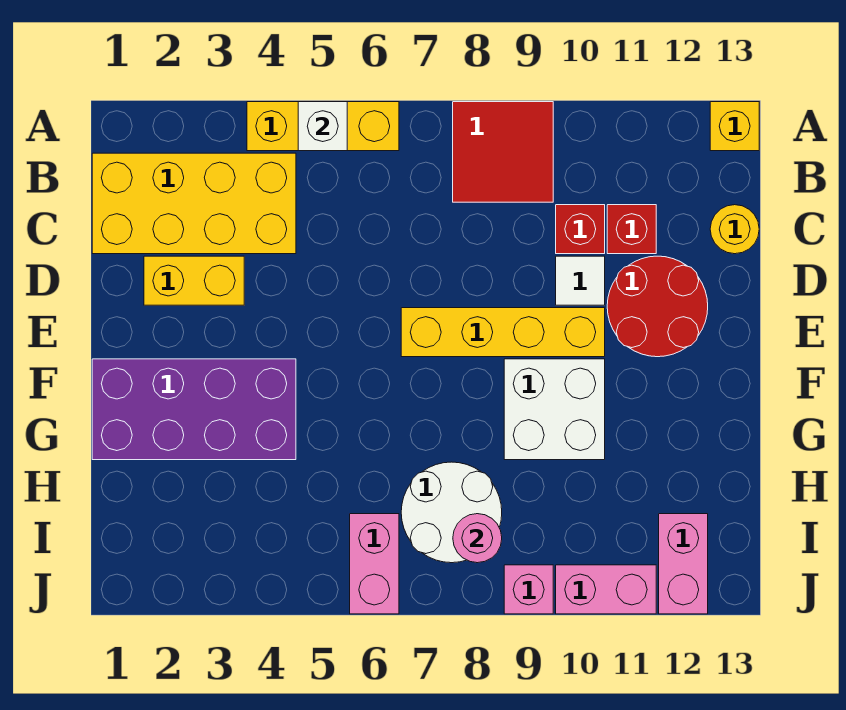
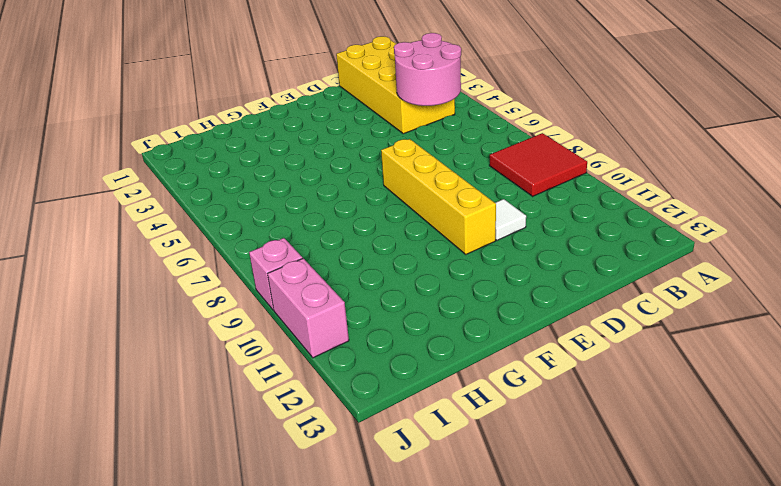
pink 2x2 round brick [394,33,461,106] -> none
none -> yellow 1x3 brick [247,102,399,151]
none -> yellow 1x1 brick [710,102,759,151]
none -> red 1x1 brick [556,205,605,254]

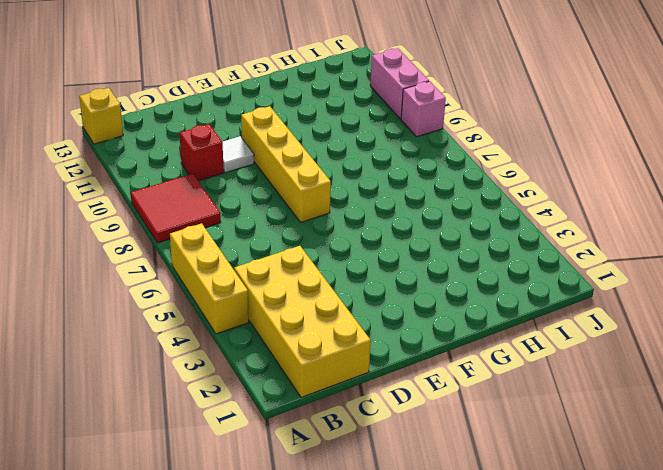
none -> red 1x1 brick [607,205,656,254]
none -> yellow 1x1 round brick [710,205,759,254]
none -> yellow 1x2 brick [144,256,244,305]

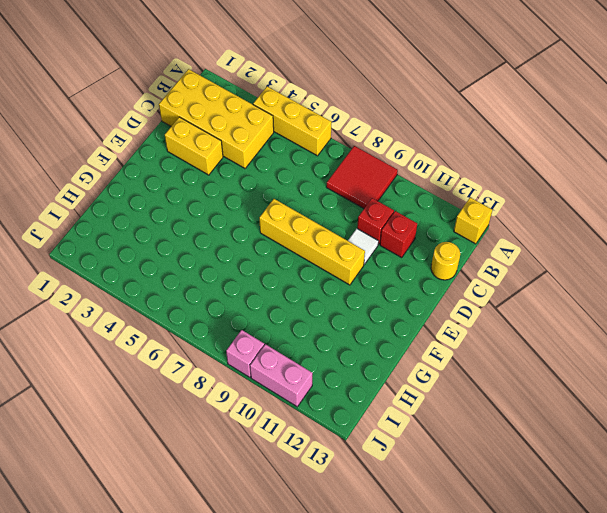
none -> red 2x2 round brick [607,256,708,357]
none -> purple 2x4 brick [92,359,296,460]
none -> white 2x2 brick [504,359,605,460]

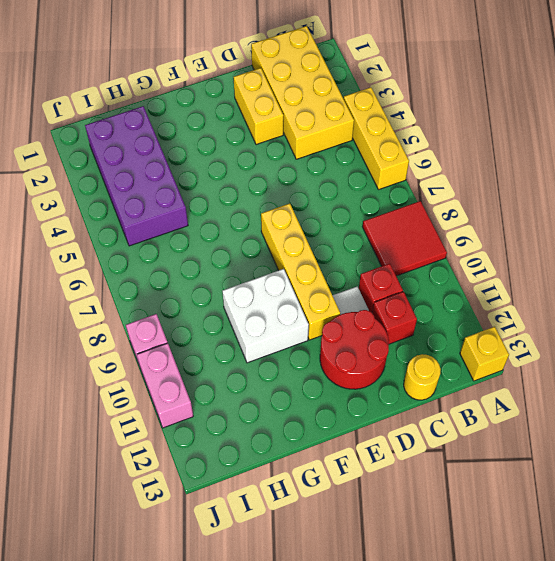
purple 2x4 brick [85,106,188,246] -> purple 2x4 brick moved to [92,359,296,460]
none -> white 2x2 round brick [401,462,502,563]
none -> pink 1x2 brick [350,514,399,614]
none -> pink 1x2 brick [659,514,708,614]

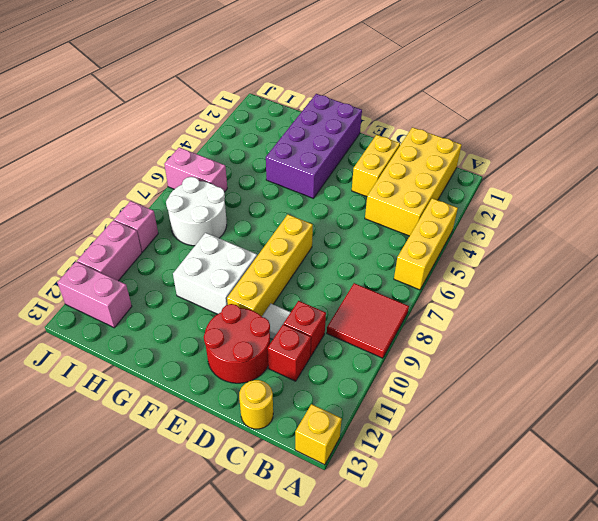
none -> white 1x1 brick [298,102,347,151]
none -> pink 1x1 round brick [453,514,502,563]

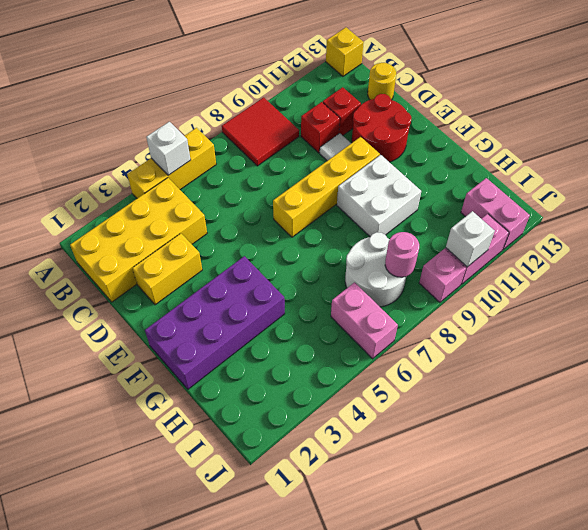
white 1x1 brick [446,211,495,267] -> none

